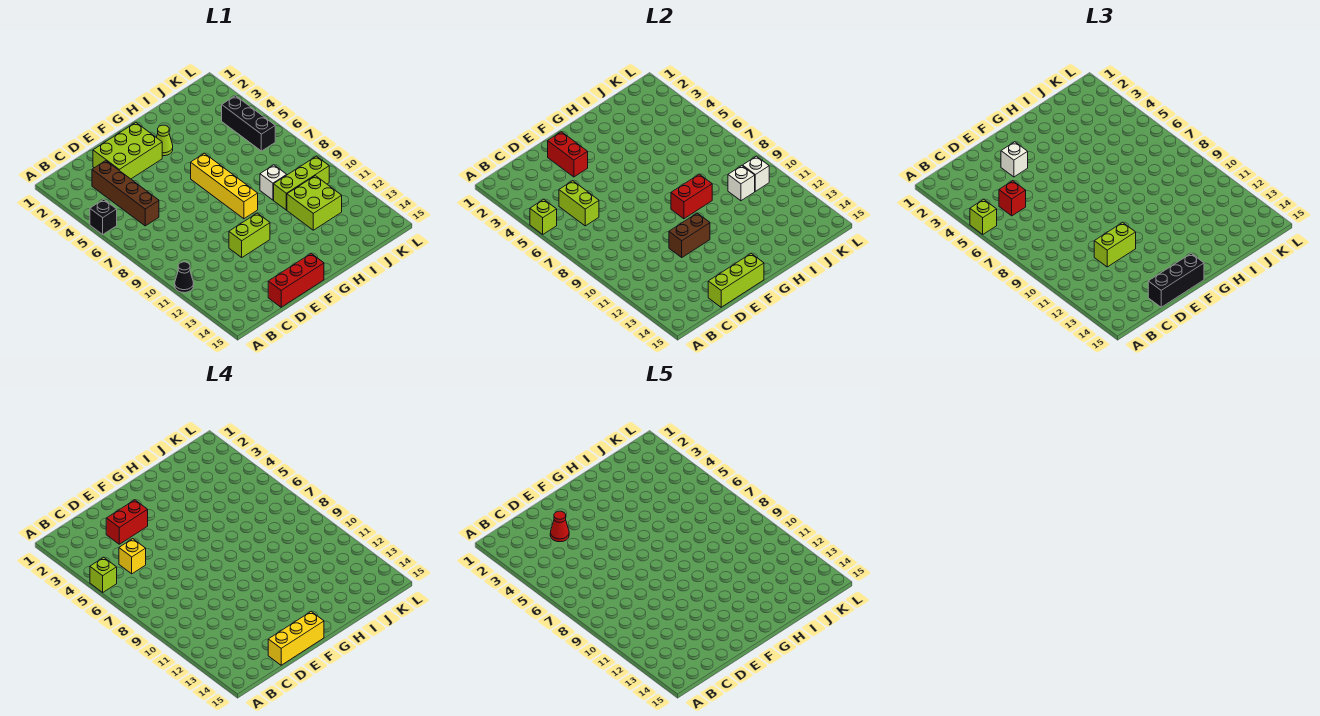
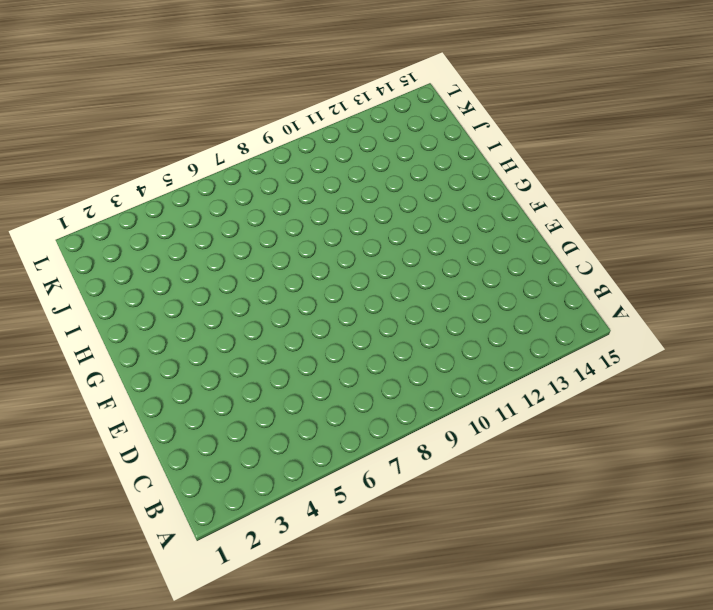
none -> black 1x1 brick [90,199,117,234]
none -> black 1x1 cone [175,262,194,293]
none -> brown 1x4 brick [92,161,159,226]
none -> lime 2x3 brick [93,122,162,179]

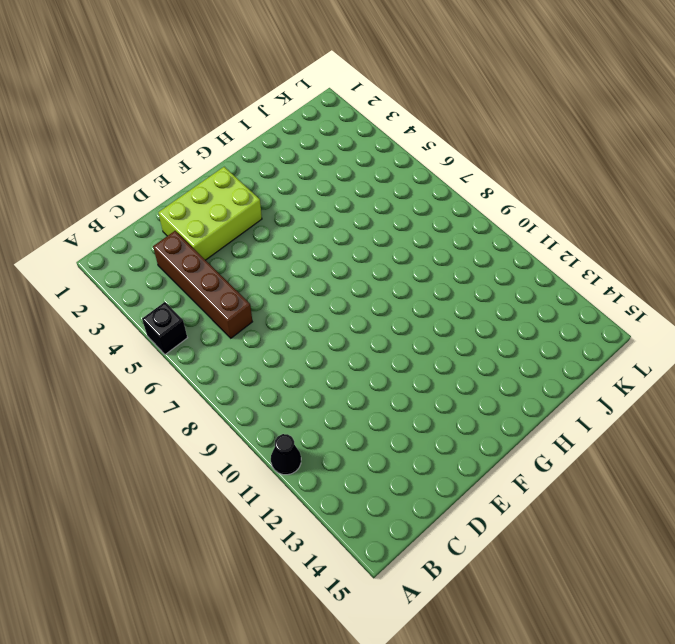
none -> red 1x3 brick [268,253,324,307]
none -> lime 1x2 brick [229,213,270,257]
none -> lime 1x1 cone [156,125,173,156]
none -> yellow 1x4 brick [191,153,258,219]

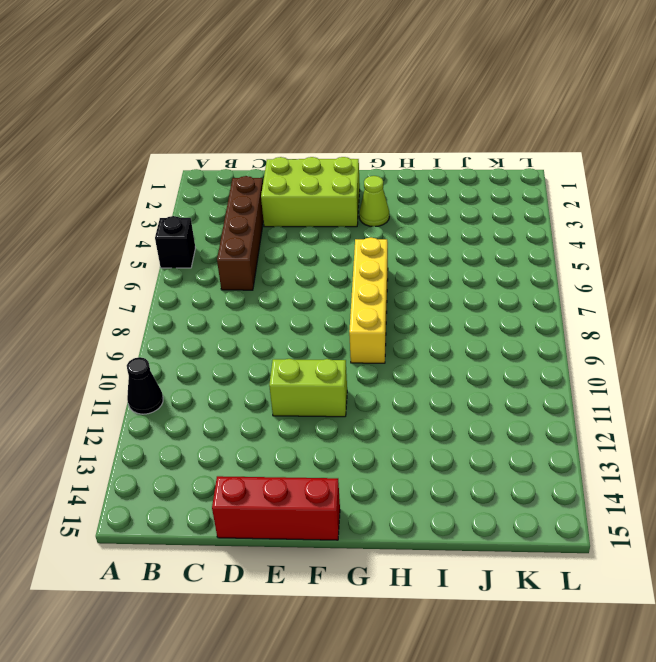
none -> white 1x1 brick [260,165,287,200]
none -> lime 1x3 brick [274,156,329,210]
none -> lime 2x2 brick [287,176,342,230]
none -> black 1x3 brick [222,96,275,151]

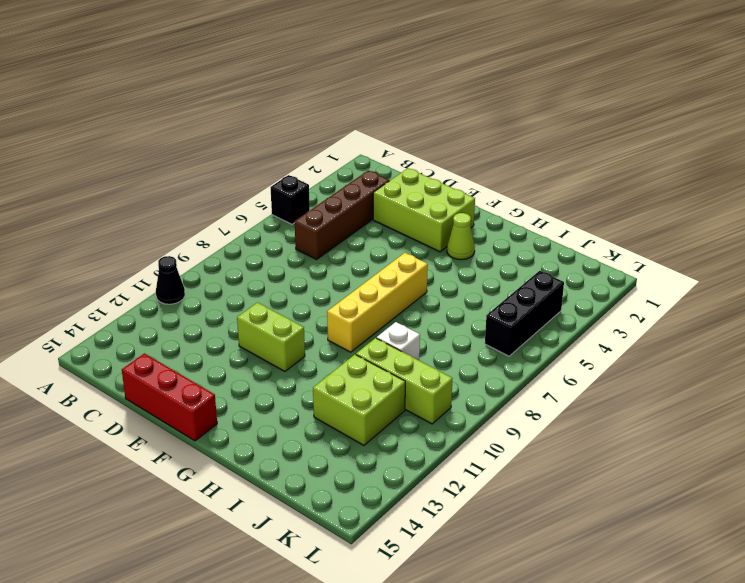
none -> lime 1x1 brick [530,199,557,234]
none -> lime 1x2 brick [559,181,599,226]
none -> lime 1x3 brick [708,253,764,307]
none -> red 1x2 brick [548,132,588,177]

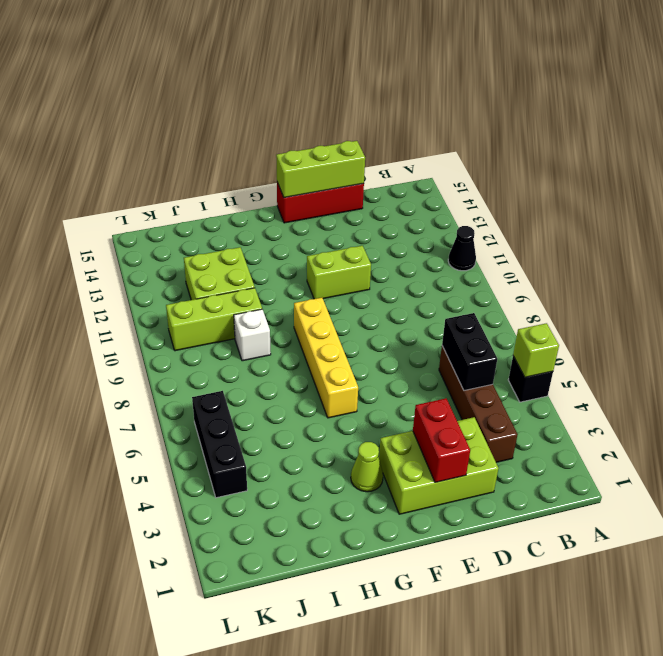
black 1x2 brick [442,313,497,390] -> lime 1x2 brick [559,181,599,226]
none -> brown 1x2 brick [669,213,710,257]
none -> red 1x2 brick [671,174,712,219]
none -> white 1x1 brick [728,166,755,201]
none -> white 1x1 brick [743,156,769,191]

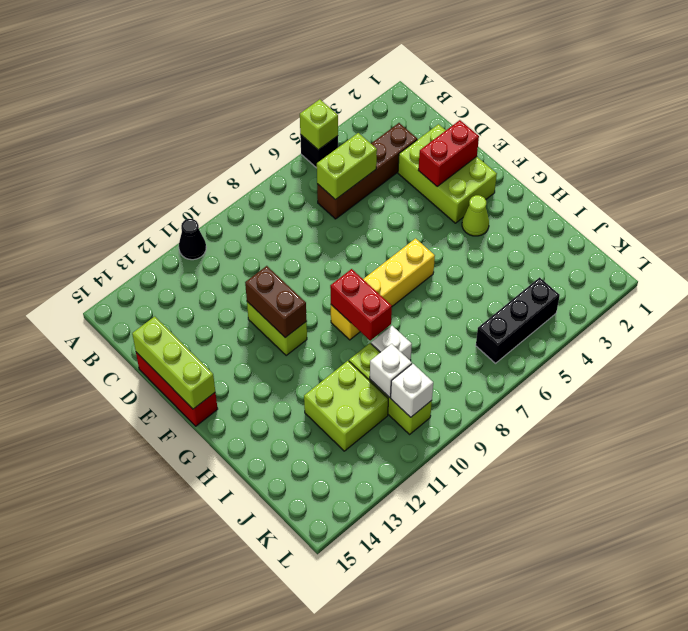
none -> lime 1x1 brick [970,199,997,234]
none -> red 1x1 brick [999,181,1026,216]
none -> lime 1x2 brick [1094,222,1136,267]
none -> black 1x3 brick [1148,253,1204,307]

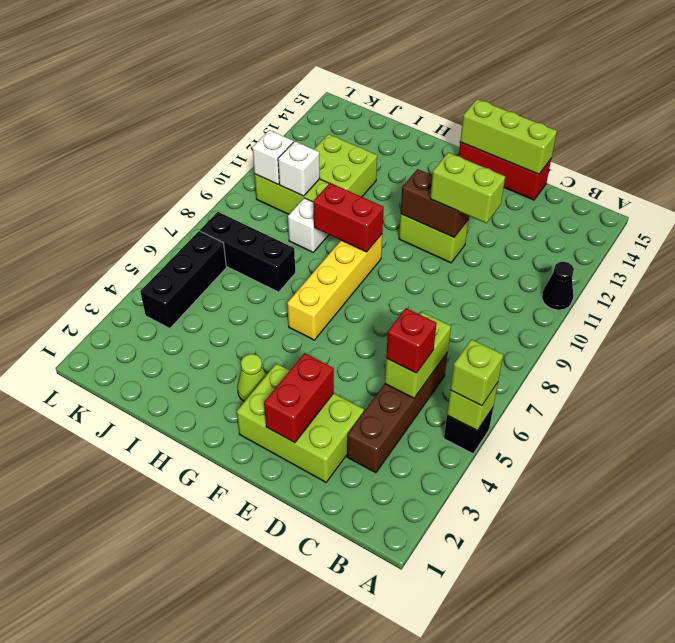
black 1x3 brick [200,212,295,292] -> black 1x3 brick moved to [1148,253,1204,307]
none -> white 1x1 brick [1001,142,1028,177]
none -> lime 1x1 brick [90,557,117,592]
none -> yellow 1x1 brick [119,539,146,574]
none -> red 1x2 brick [106,500,148,544]

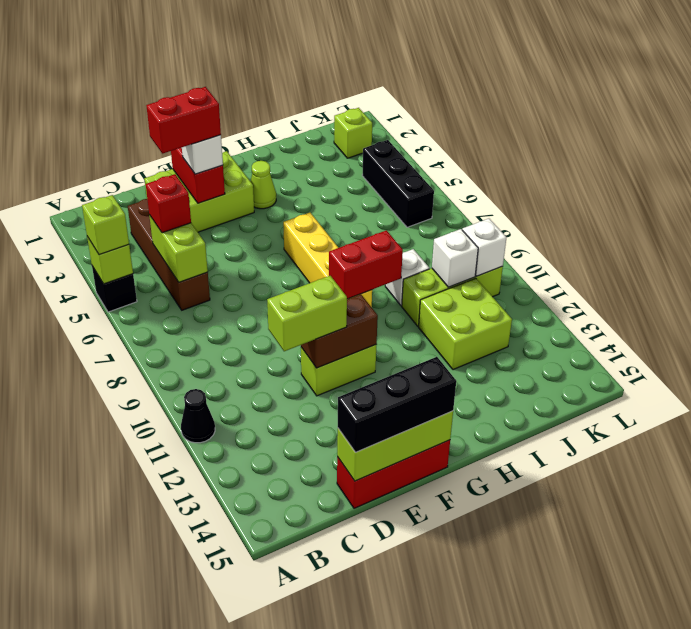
lime 1x1 brick [334,108,372,158] -> lime 1x1 brick moved to [90,557,117,592]
none -> yellow 1x1 brick [119,539,146,574]
none -> yellow 1x3 brick [268,611,324,665]
none -> red 1x1 cone [550,511,569,542]

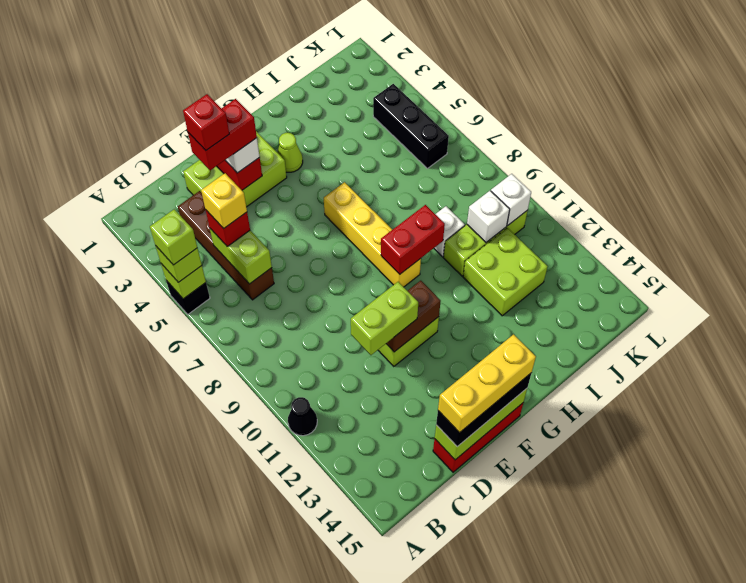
red 1x1 brick [183,94,229,150] -> red 1x1 cone [550,511,569,542]

